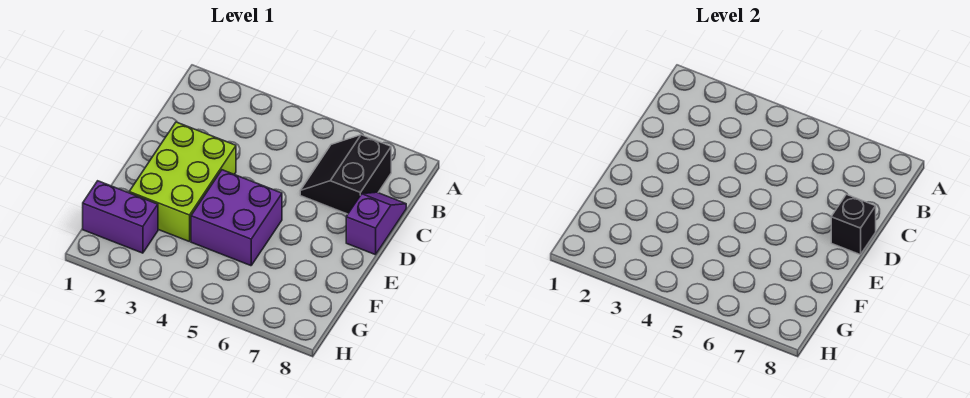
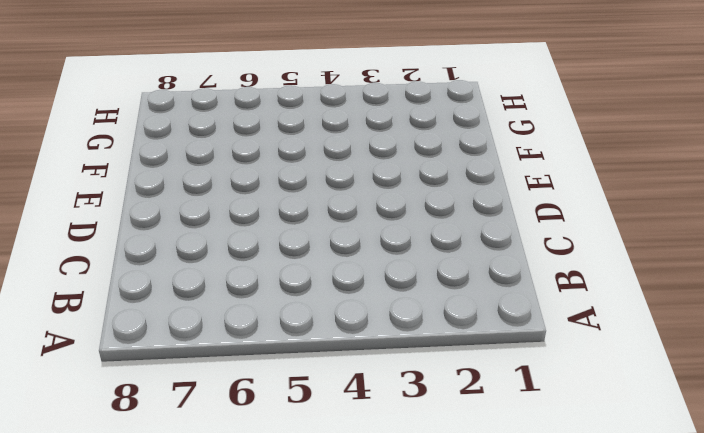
none -> black 2x2 slope [300,135,391,214]
none -> purple 1x2 slope [346,192,406,255]

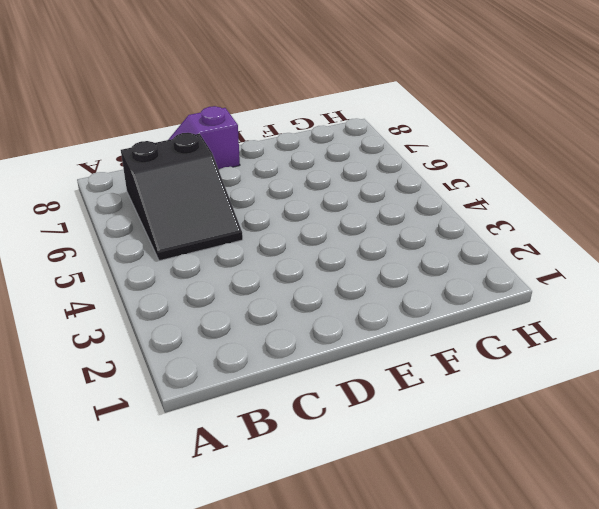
black 2x3 slope [121,133,243,261] -> black 2x2 slope [300,135,391,214]
none -> lime 2x3 brick [129,122,236,242]
none -> purple 2x2 brick [191,170,282,266]

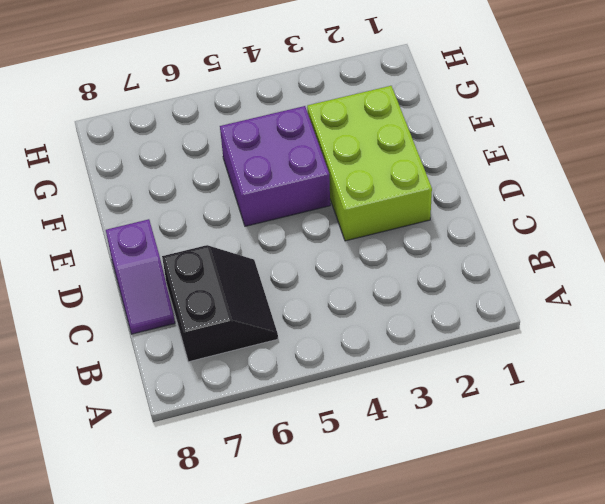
none -> purple 1x2 brick [83,181,158,253]
none -> black 1x1 brick [831,194,876,255]

